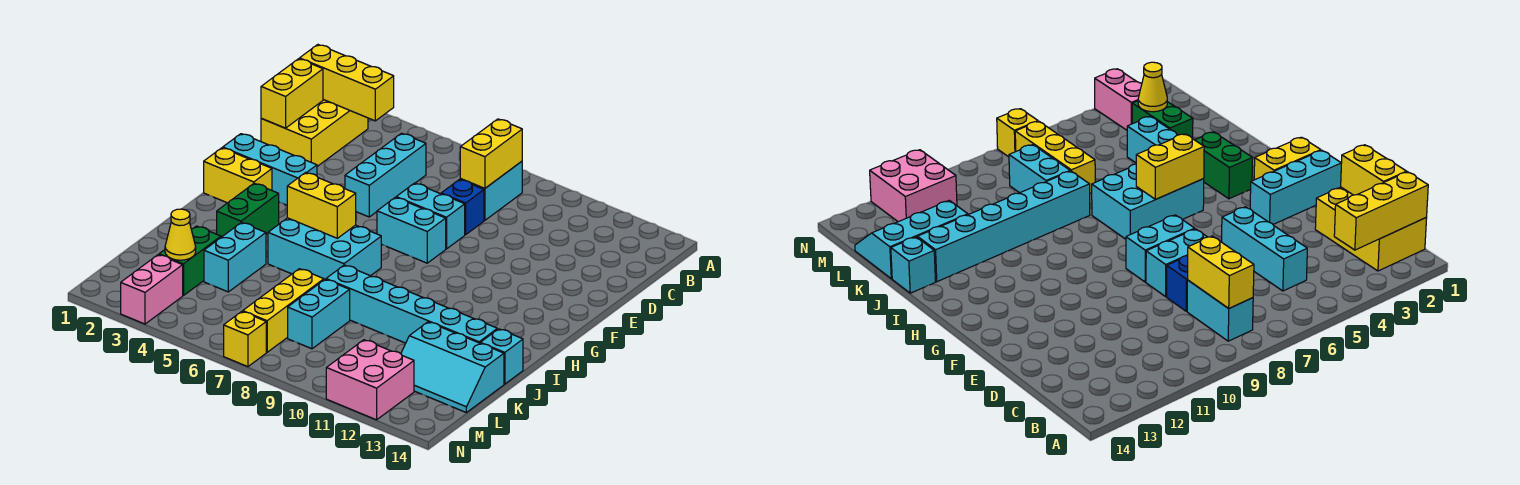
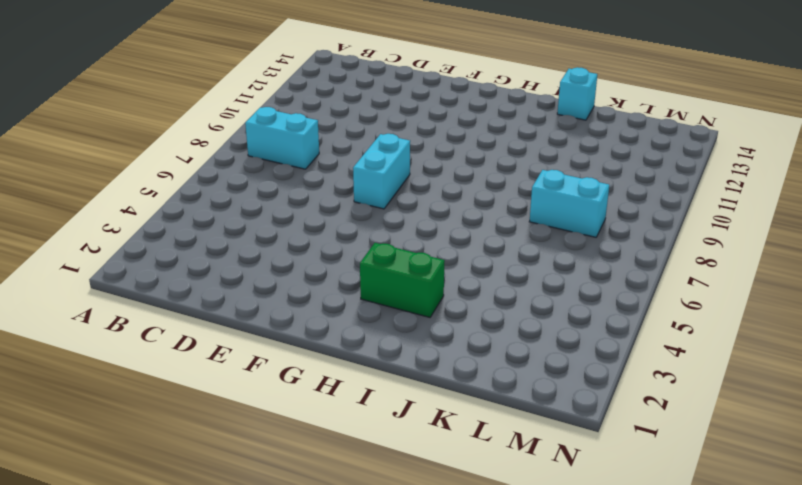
none -> yellow 2x3 brick [261,100,368,166]
none -> cyan 1x3 brick [345,133,426,217]
none -> blue 1x1 brick [441,180,484,235]

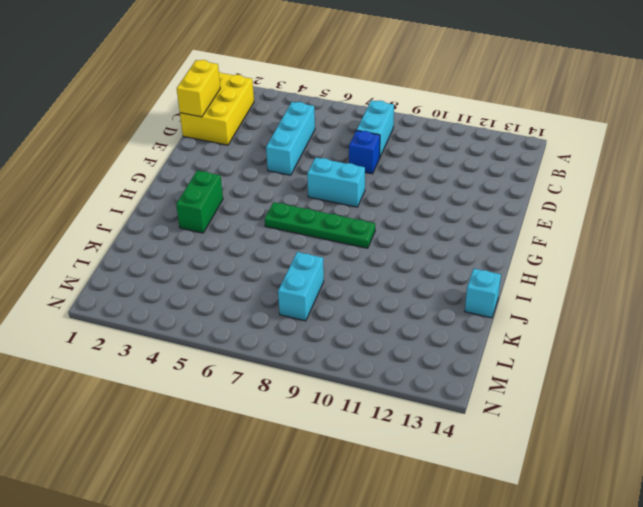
green 1x4 plate [265,202,375,248] -> cyan 2x3 brick [268,218,381,280]
none -> cyan 1x2 brick [396,183,465,249]
none -> cyan 1x3 brick [223,134,317,205]
none -> yellow 1x2 brick [204,148,272,203]

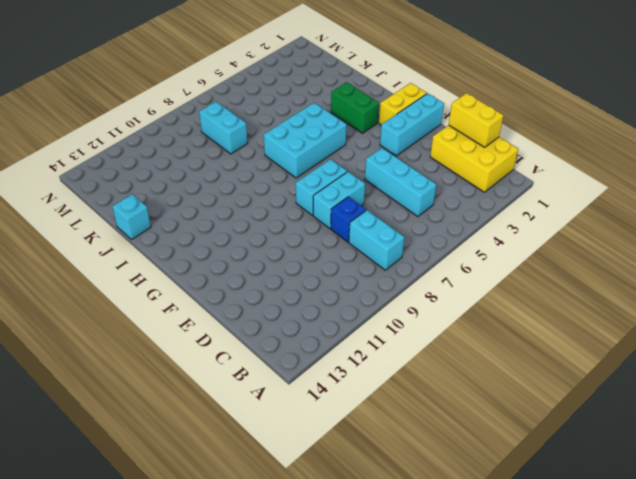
none -> cyan 1x2 brick [204,223,266,292]
none -> cyan 1x6 brick [326,265,497,343]
none -> green 1x2 brick [159,226,221,296]

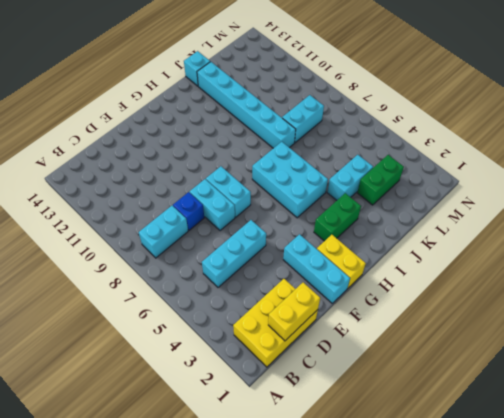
none -> yellow 1x3 brick [243,269,324,352]
none -> cyan 2x3 slope [401,322,504,413]
none -> pink 1x2 brick [121,255,183,324]

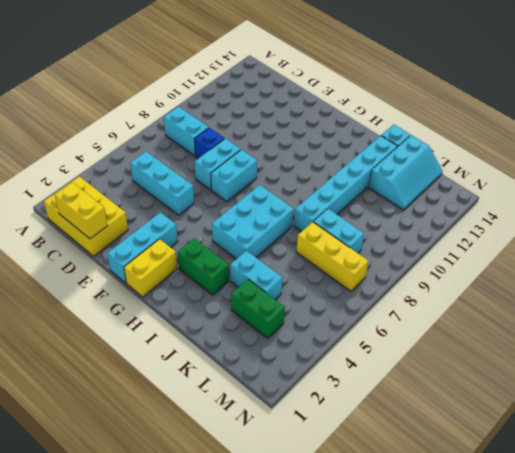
none -> pink 1x2 brick [121,255,183,324]
none -> pink 2x2 brick [326,340,414,420]
none -> yellow 1x1 brick [224,312,266,367]

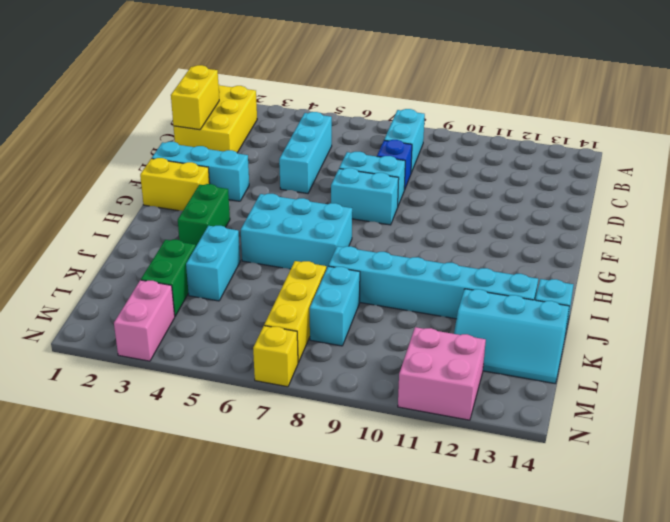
none -> yellow 1x3 brick [300,45,394,121]
none -> yellow 1x2 brick [460,119,522,188]
none -> yellow 1x2 brick [287,173,356,238]

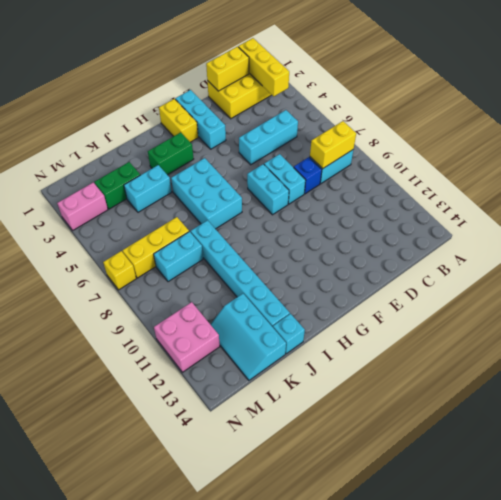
none -> yellow 1x2 brick [287,173,356,238]
none -> yellow 1x1 cone [165,209,196,260]

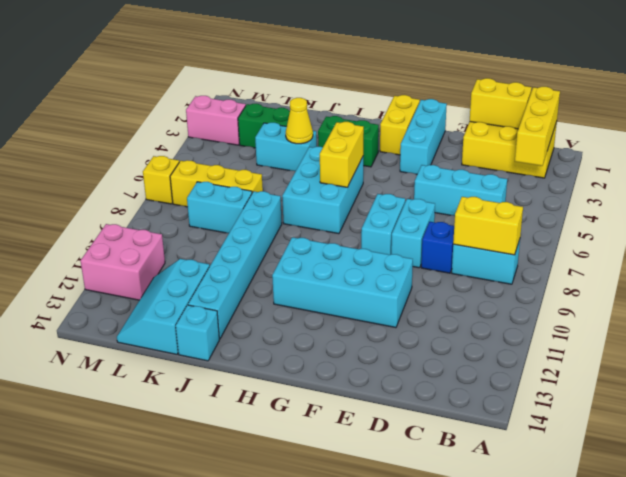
cyan 2x4 brick [272,237,413,328] -> none
yellow 1x1 cone [286,98,313,144] -> yellow 1x1 cone moved to [165,209,196,260]

